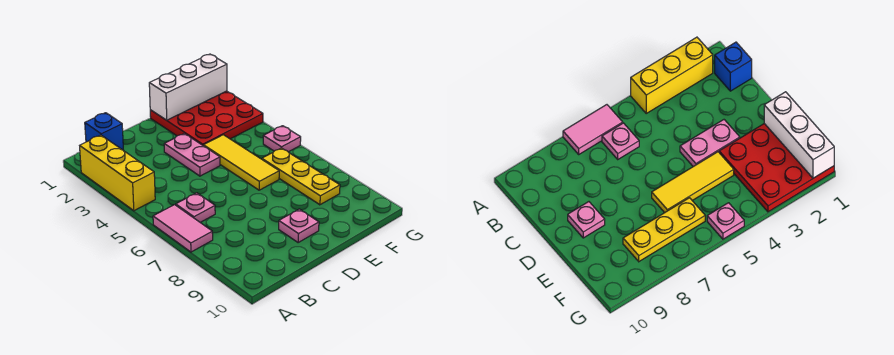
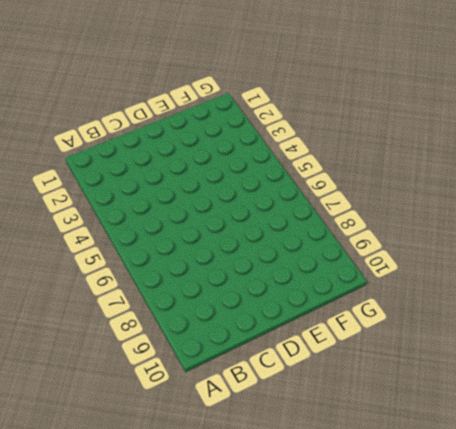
none -> yellow 1x3 brick [80,135,155,211]
none -> pink 1x2 tile [153,205,213,252]

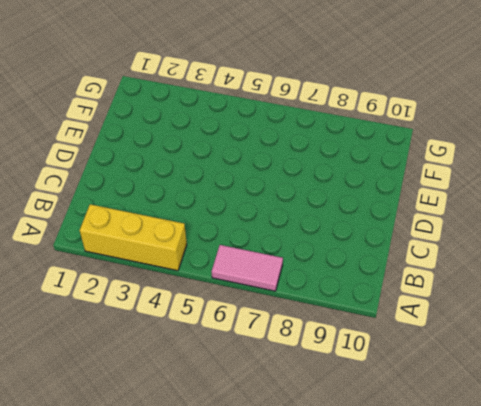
none -> blue 1x1 brick [85,113,124,151]
none -> pink 1x1 plate [176,193,215,223]

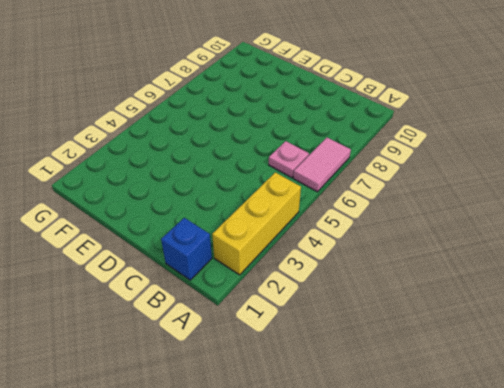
none -> pink 1x2 plate [164,134,220,176]
none -> pink 1x1 plate [279,209,319,242]

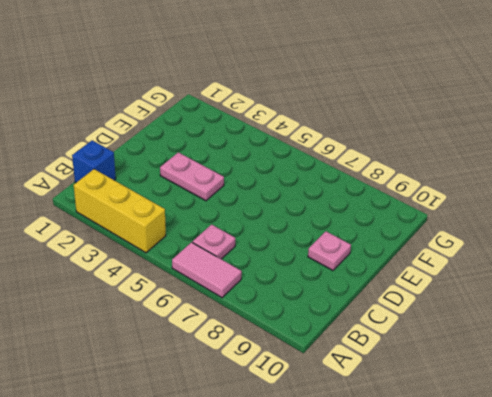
none -> red 3x3 plate [150,91,263,146]
none -> yellow 1x3 tile [204,135,279,190]

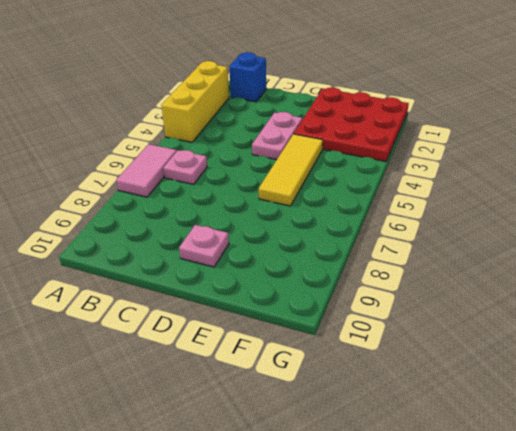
none -> yellow 1x3 plate [262,148,340,205]
none -> pink 1x1 plate [263,126,301,152]

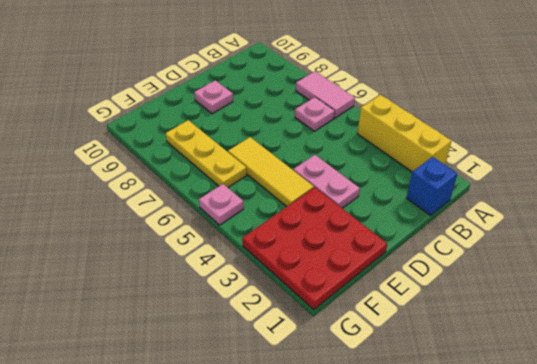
none -> white 1x3 brick [149,54,227,120]

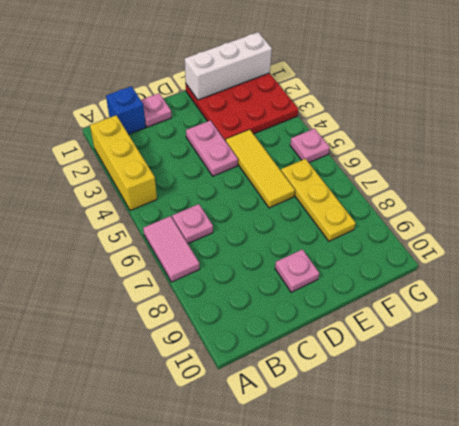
pink 1x1 plate [141,93,172,127] -> none

